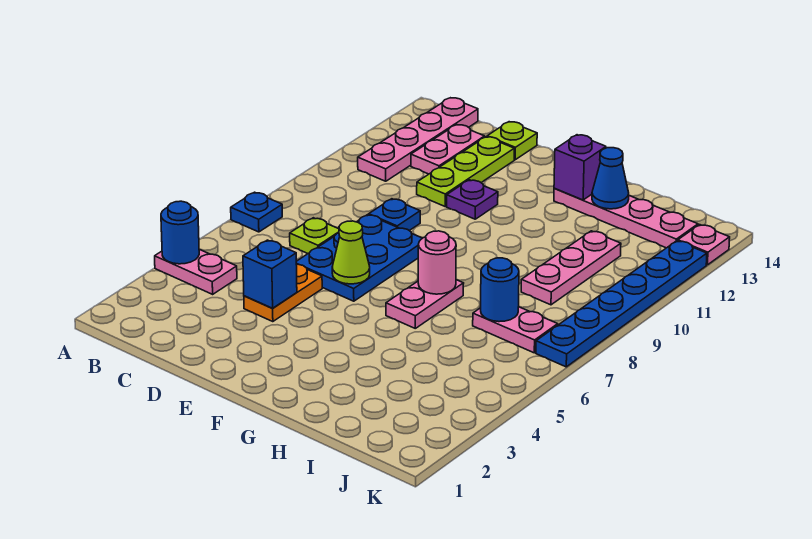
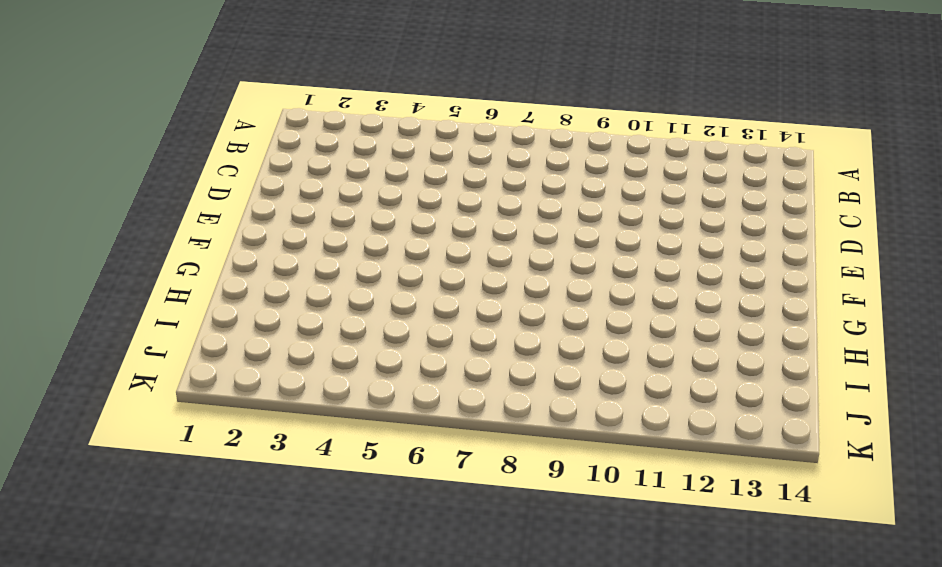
none -> pink 1x2 plate [155,249,237,294]
none -> blue 1x1 plate [231,192,282,232]
none -> pink 1x4 plate [358,98,478,181]

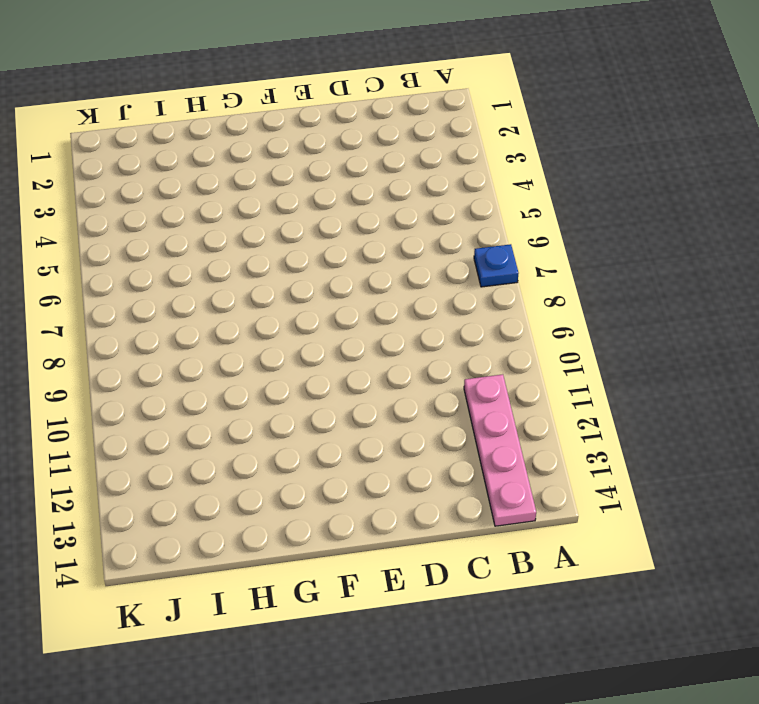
none -> pink 1x2 plate [155,249,237,294]
none -> lime 1x1 plate [290,218,339,253]
none -> pink 1x2 plate [411,125,485,174]

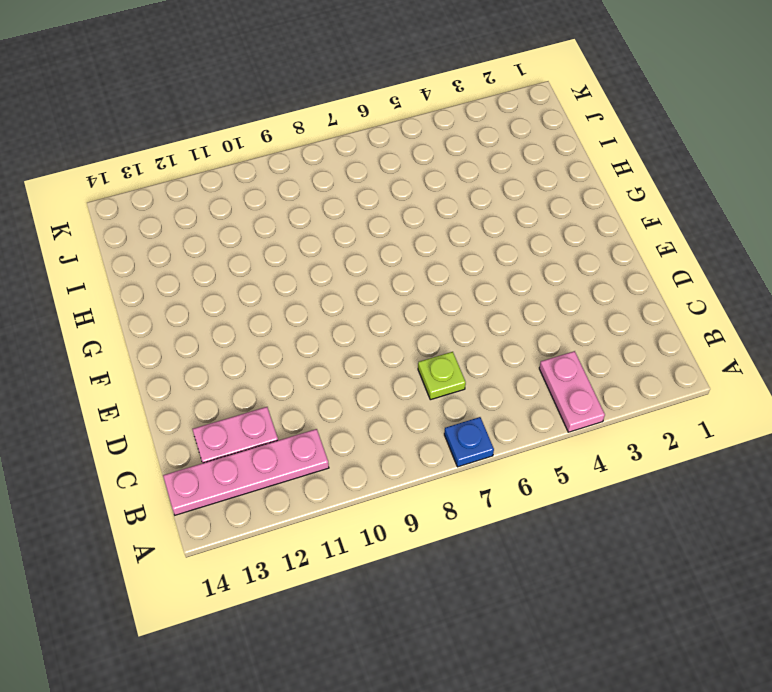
none -> orange 1x2 plate [244,264,322,322]
none -> blue 2x3 plate [296,215,422,301]
none -> blue 1x1 plate [369,199,420,231]

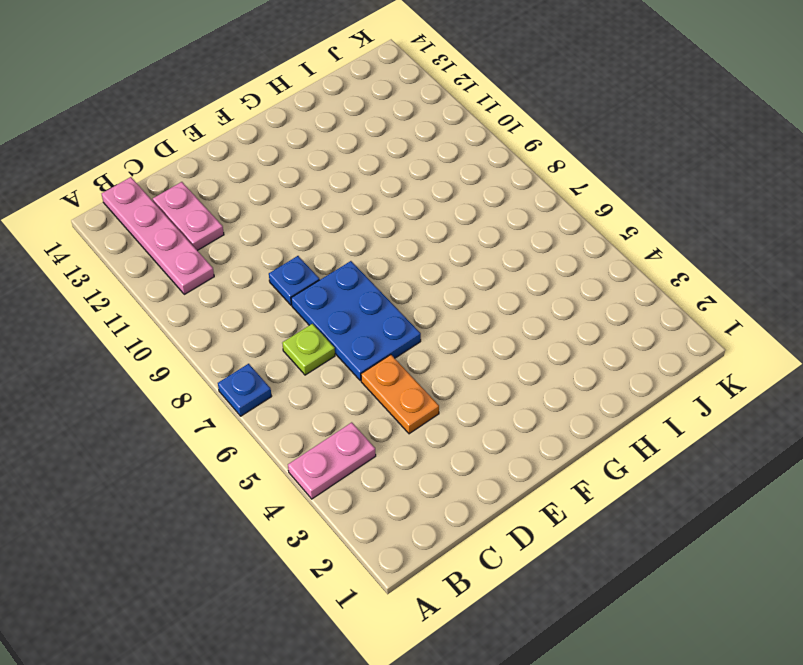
none -> lime 1x3 plate [417,137,514,206]
none -> lime 1x1 plate [487,122,537,160]
none -> purple 1x1 plate [447,180,498,219]

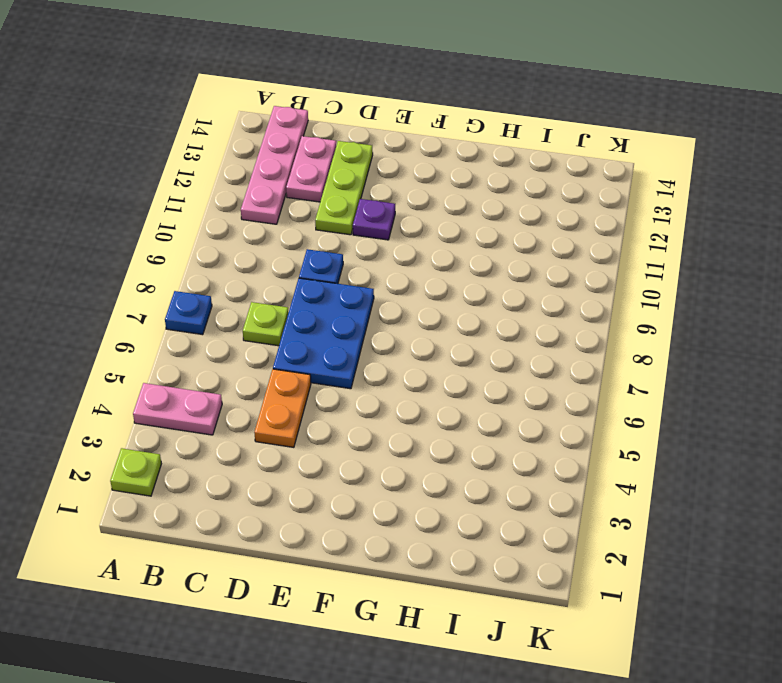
lime 1x1 plate [110,448,161,496] -> lime 1x1 plate moved to [487,122,537,160]
none -> pink 1x2 plate [386,280,464,328]
none -> pink 1x4 plate [554,188,698,248]
none -> pink 1x2 plate [473,307,558,353]

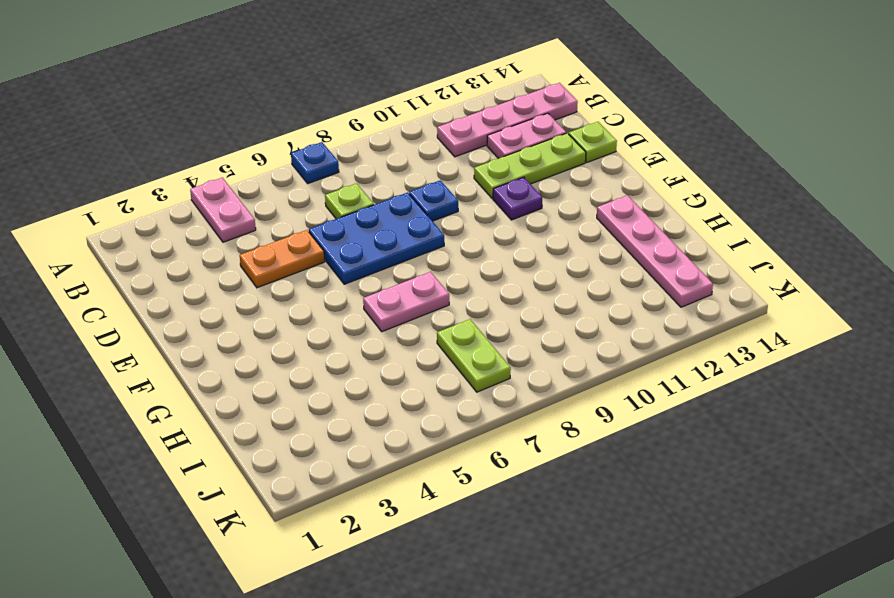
lime 1x2 plate [437,319,511,392] -> pink 1x2 plate [473,307,558,353]
none -> pink 1x3 plate [521,231,621,305]
none -> blue 1x6 plate [536,241,707,367]
none -> pink 1x1 plate [678,225,730,265]

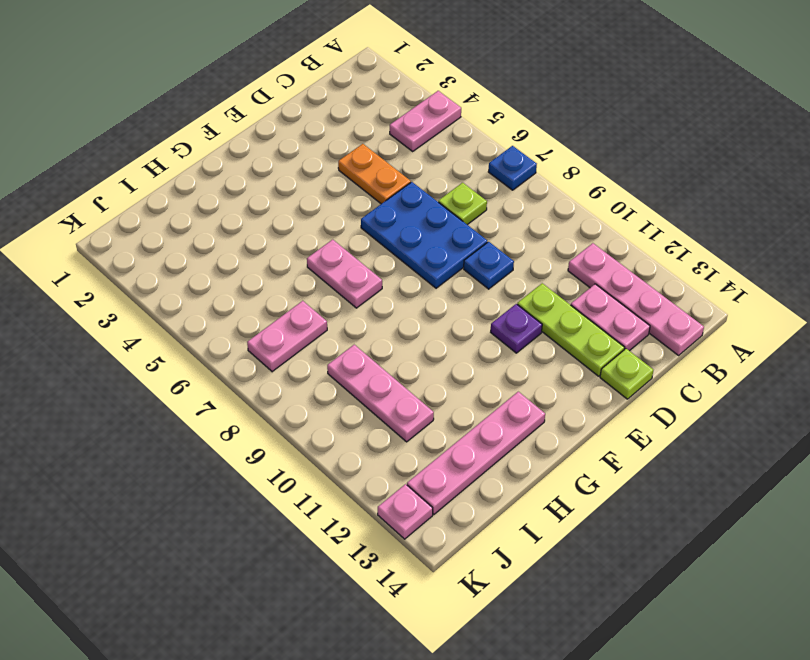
none -> blue 1x6 plate [536,241,707,367]
none -> blue 1x1 round brick [161,201,199,264]
none -> blue 1x1 brick [243,240,297,308]

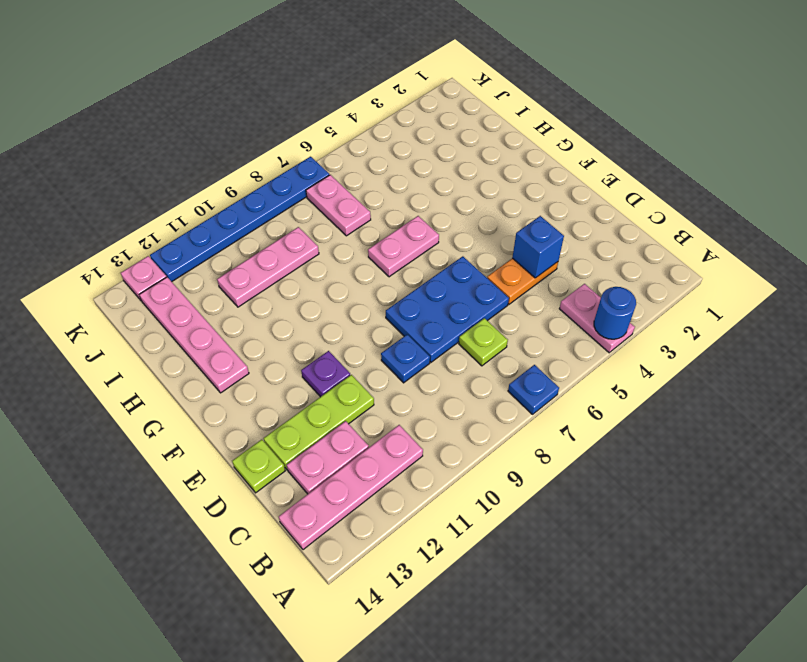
none -> lime 1x1 cone [332,221,370,284]
none -> pink 1x1 round brick [418,231,456,294]
none -> purple 1x1 brick [554,135,606,200]

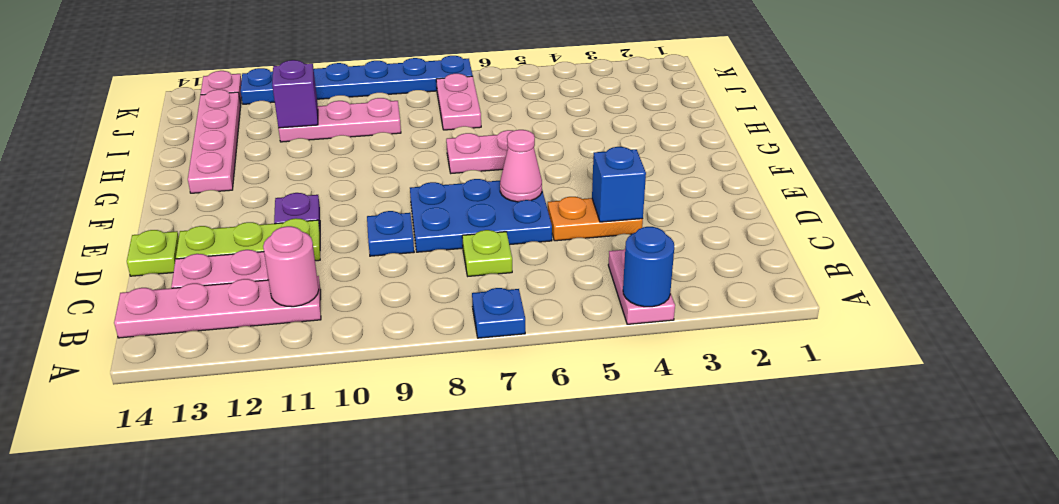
pink 1x1 round brick [263,226,319,307] -> pink 1x1 round brick moved to [418,231,456,294]
pink 1x1 cone [500,130,542,202] -> lime 1x1 cone [332,221,370,284]
purple 1x1 brick [272,60,318,128] -> purple 1x1 brick moved to [554,135,606,200]
none -> blue 1x1 cone [592,148,629,209]
none -> blue 1x1 round brick [481,258,519,322]

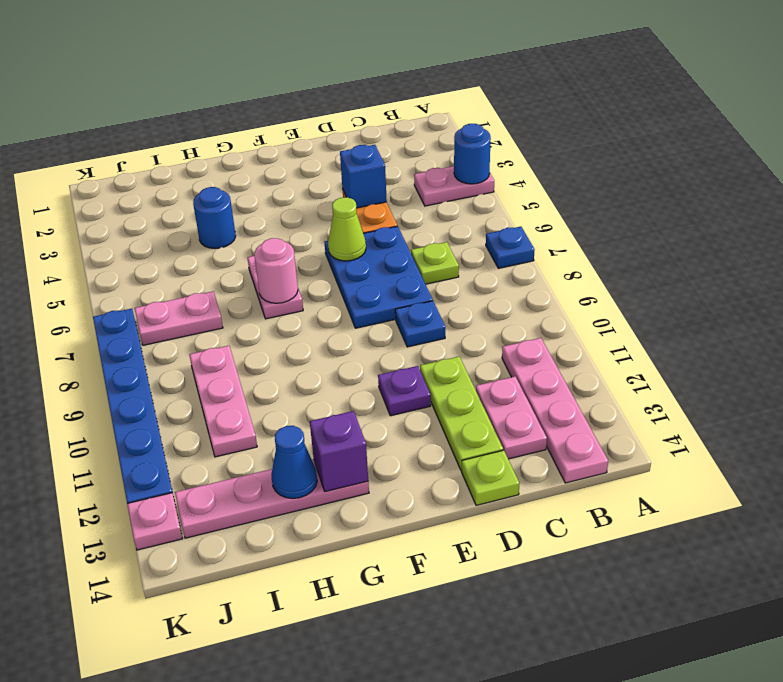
blue 1x1 round brick [193,187,236,249] -> blue 1x1 round brick moved to [481,258,519,322]

